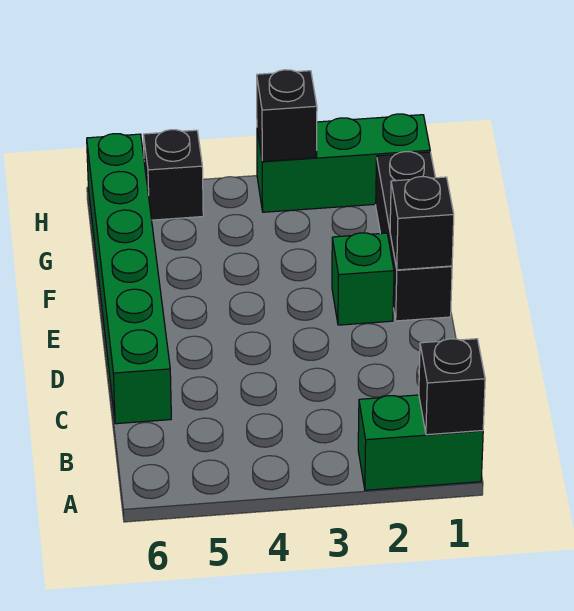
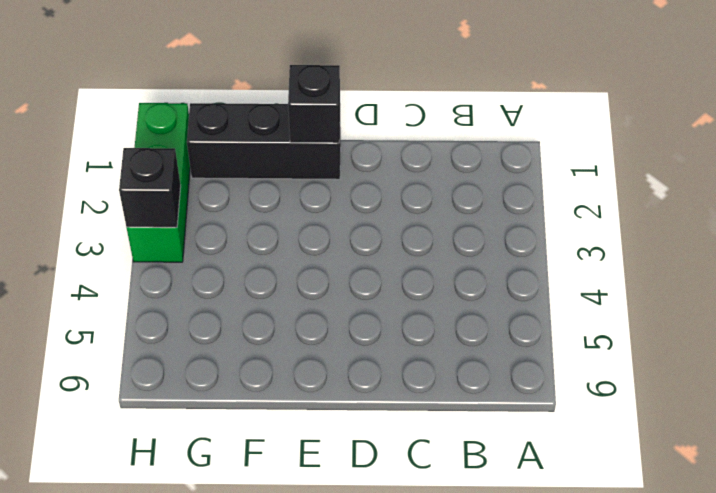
none -> green 1x2 brick [358,395,483,490]
none -> green 1x6 brick [87,134,171,424]

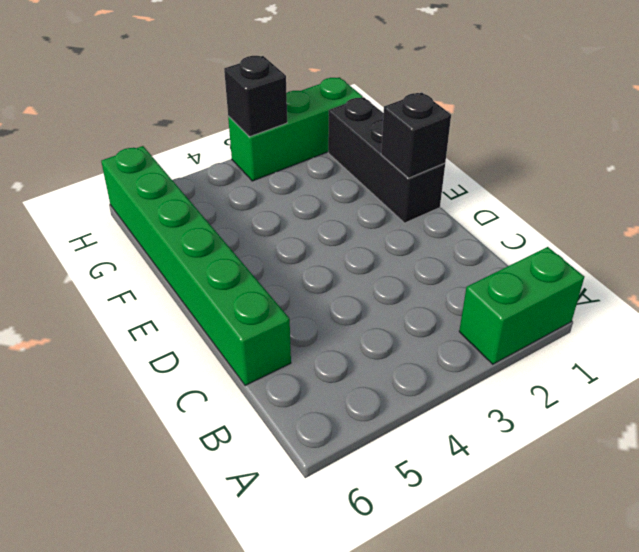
none -> green 1x1 brick [332,233,394,325]
none -> black 1x1 brick [143,130,203,220]

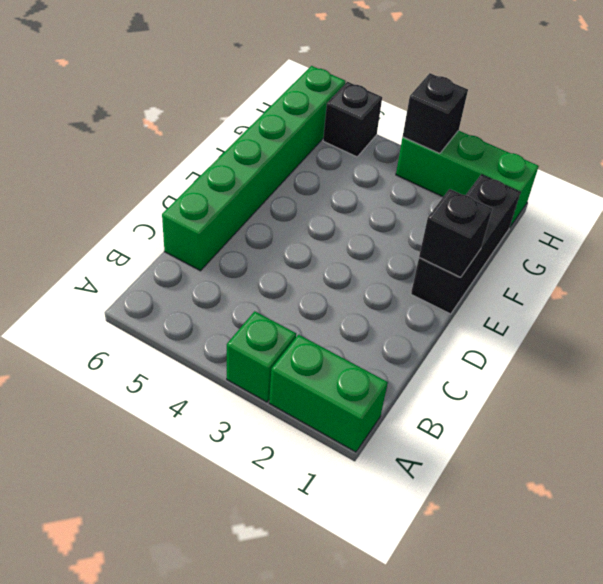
green 1x1 brick [227,311,296,402] -> green 1x1 brick moved to [332,233,394,325]
none -> black 1x1 brick [419,339,485,435]

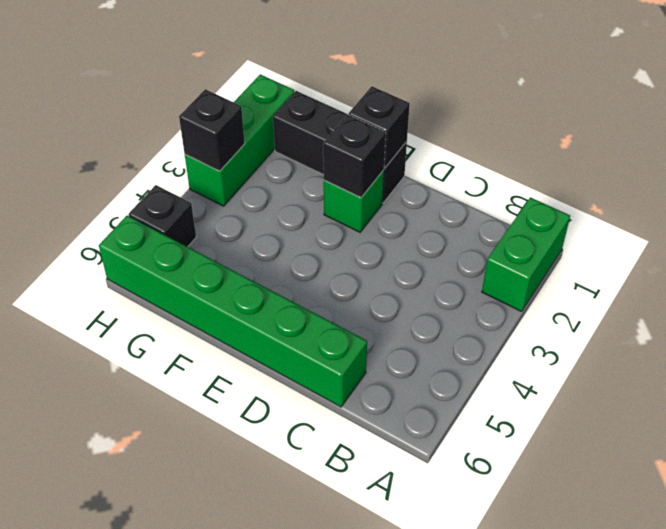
black 1x1 brick [323,115,386,198] -> black 1x1 brick moved to [419,339,485,435]

